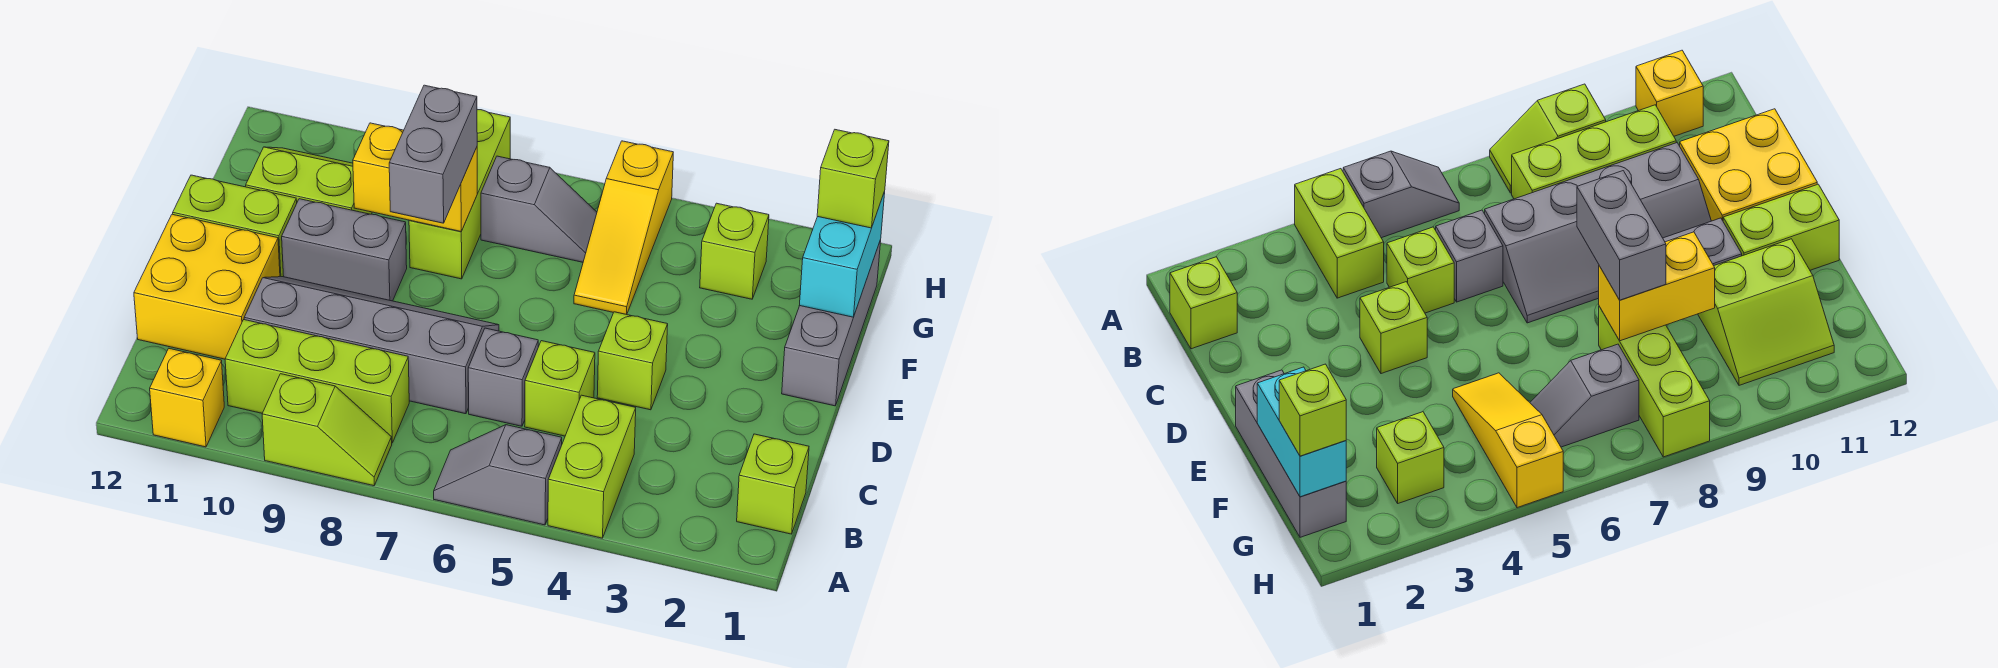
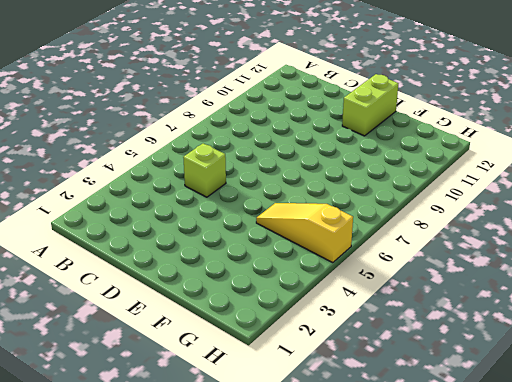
none -> lime 1x2 brick [548,395,636,538]
none -> grey 1x2 slope [434,425,562,525]
none -> lime 1x2 slope [262,374,392,486]

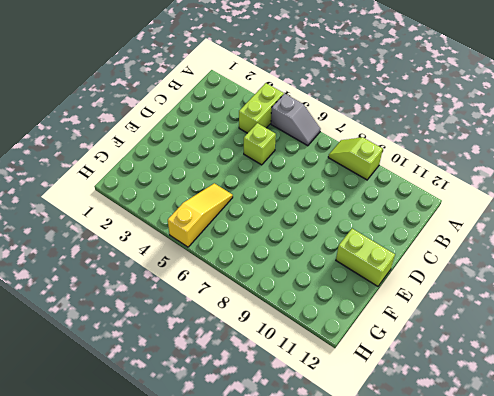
none -> yellow 1x1 brick [150,349,224,447]
none -> lime 1x1 brick [737,434,809,534]
none -> lime 1x3 brick [225,320,409,443]

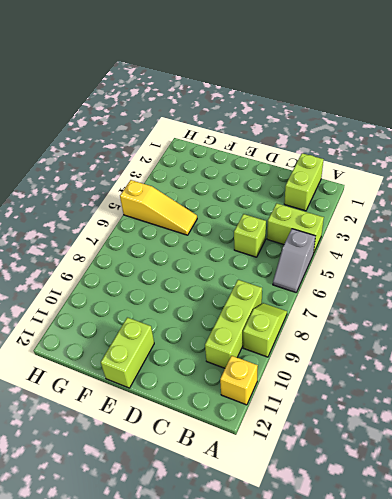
lime 1x2 brick [284,153,324,211] -> lime 1x1 brick [737,434,809,534]
none -> grey 1x1 brick [468,328,538,426]
none -> grey 2x4 slope [244,277,499,414]
none -> yellow 2x2 brick [134,214,280,359]

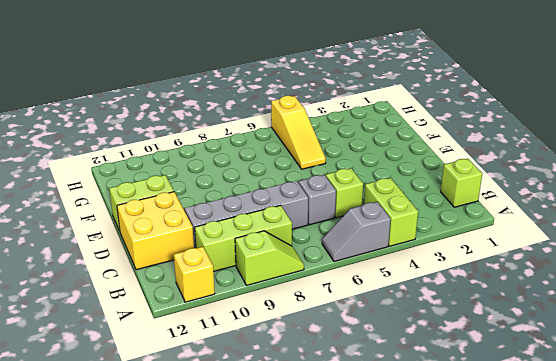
none -> lime 1x1 brick [597,312,668,410]
none -> grey 1x3 brick [782,240,881,406]
none -> grey 1x2 brick [282,199,407,301]

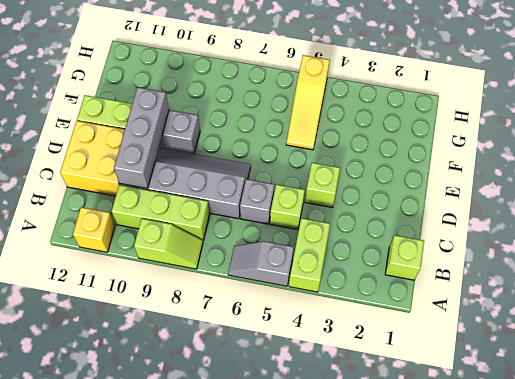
grey 1x3 brick [114,87,169,189] -> grey 1x3 brick moved to [782,240,881,406]
none -> lime 1x3 brick [409,109,510,279]
none -> lime 2x2 slope [246,147,372,214]
none -> lime 1x1 brick [700,203,769,299]

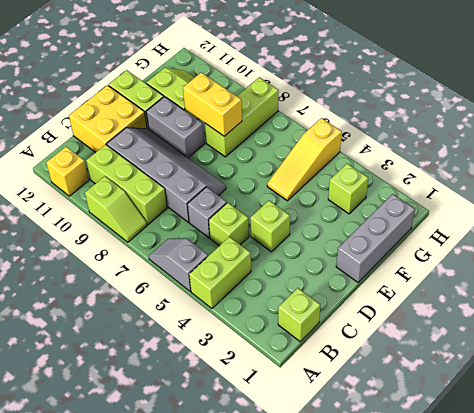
none -> grey 1x2 slope [481,156,597,262]
none -> cyan 1x2 brick [799,192,885,317]
none -> grey 1x2 brick [389,85,477,223]

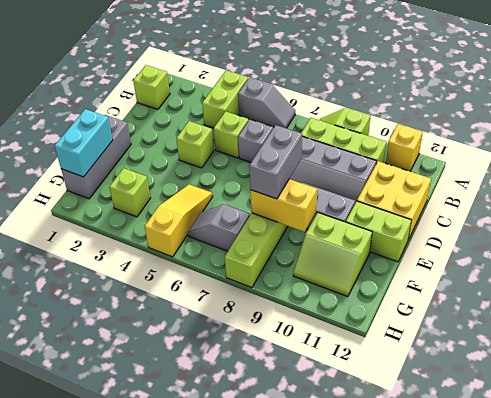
none -> lime 1x1 brick [817,130,889,228]

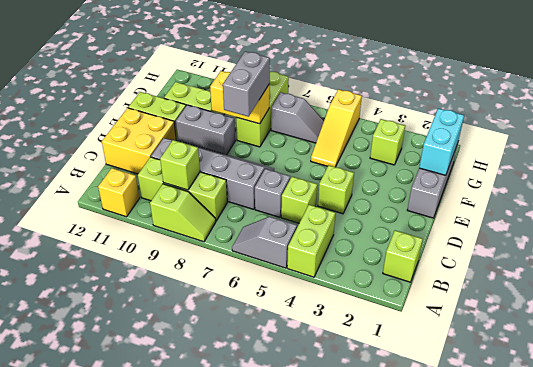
lime 1x1 brick [160,140,200,190] -> lime 1x1 brick moved to [817,130,889,228]

